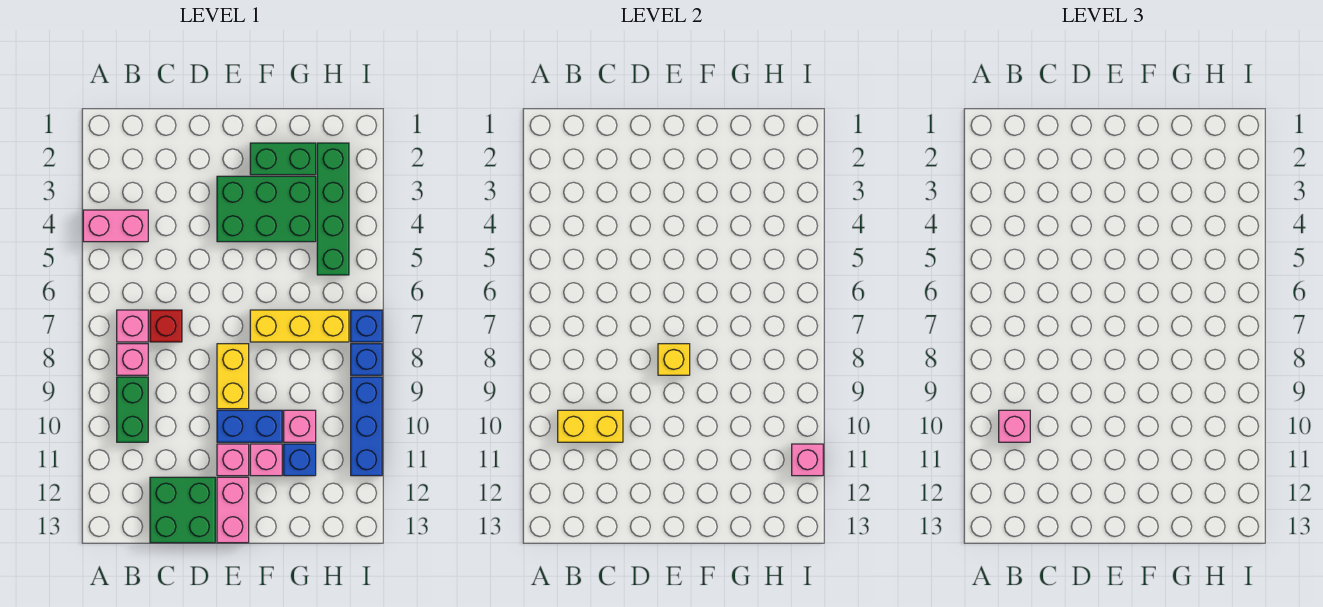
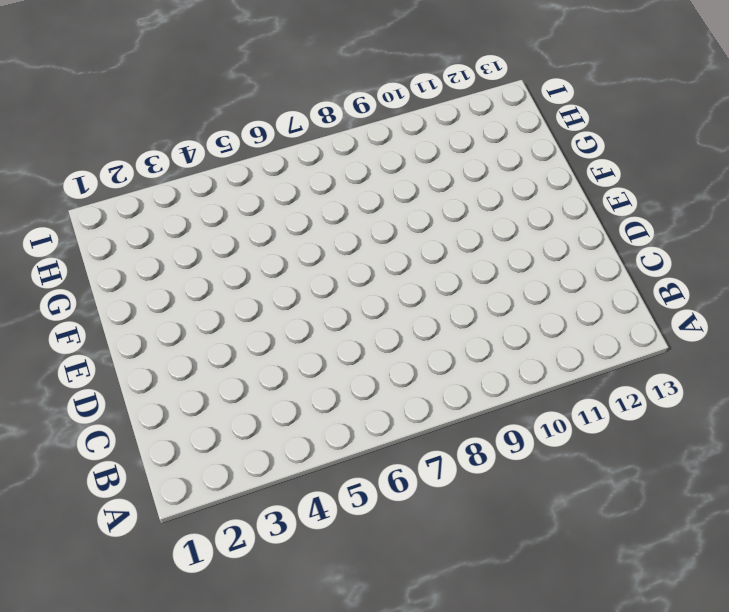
none -> pink 1x2 brick [83,210,148,242]
none -> pink 1x1 brick [117,310,148,342]
none -> pink 1x1 brick [117,344,148,375]

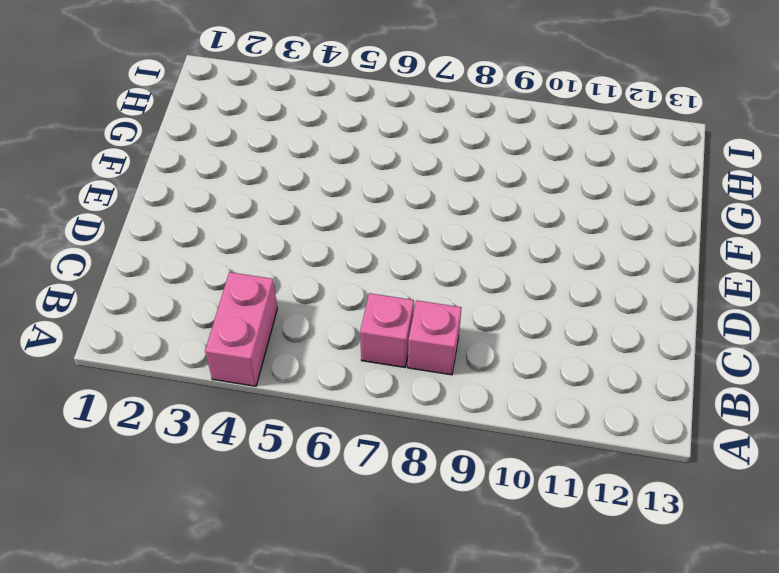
none -> green 1x2 brick [117,377,148,442]
none -> red 1x1 brick [150,310,182,342]
none -> green 2x2 brick [150,477,215,543]

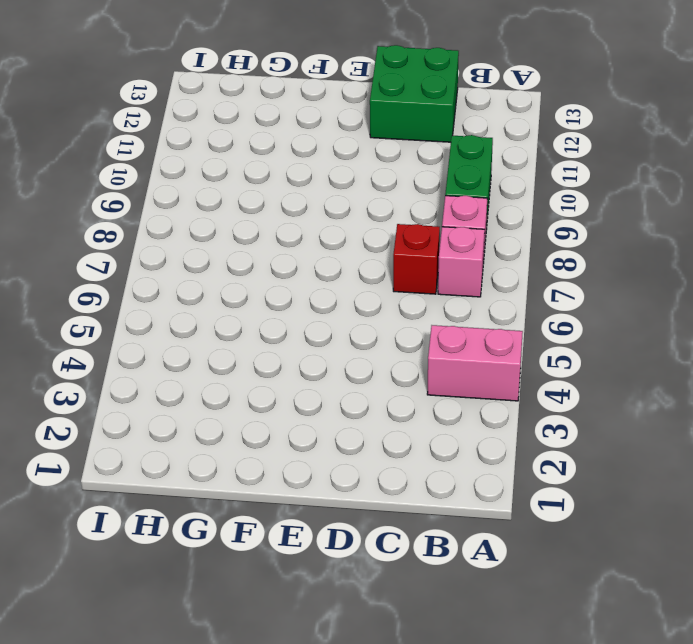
none -> green 2x3 brick [217,176,316,242]
none -> yellow 1x2 brick [217,344,249,409]
none -> blue 1x2 brick [217,410,282,442]

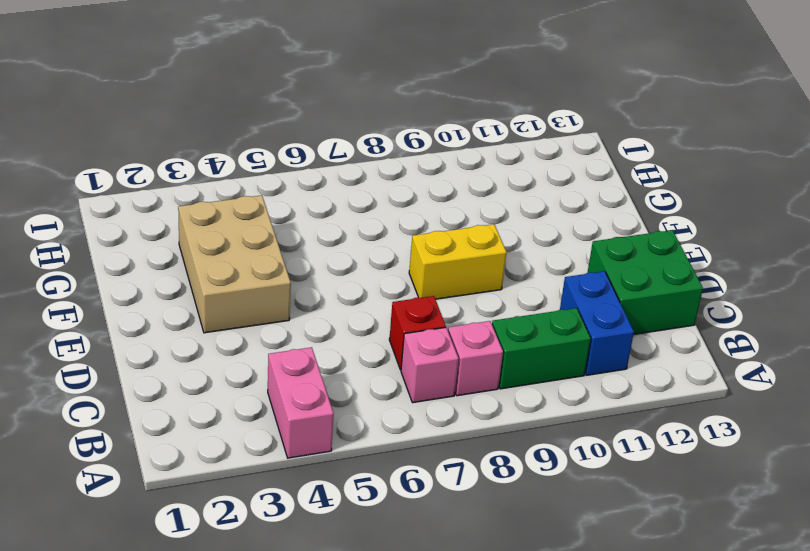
blue 1x2 brick [560,271,634,375] -> blue 1x2 brick moved to [217,410,282,442]
tan 2x3 brick [178,195,291,333] -> green 2x3 brick [217,176,316,242]
none -> pink 1x1 brick [217,444,249,476]
none -> pink 1x2 brick [217,477,249,543]
none -> green 1x2 brick [250,143,316,175]

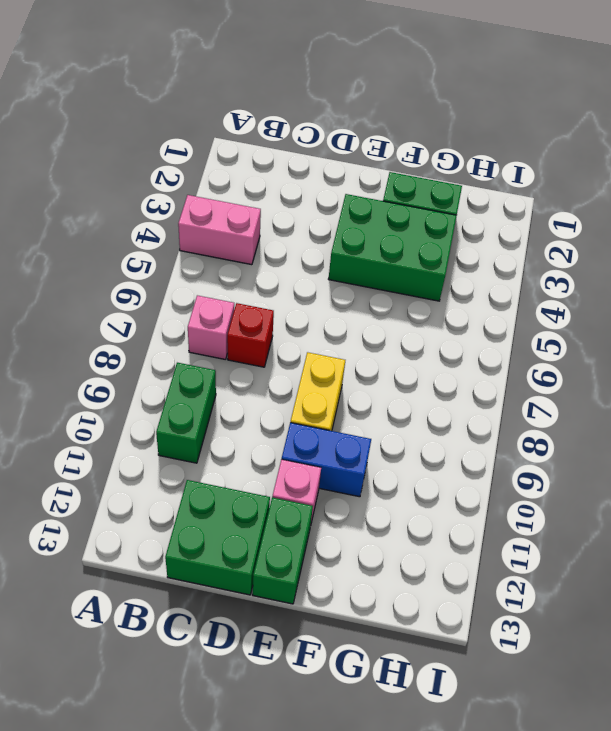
green 1x2 brick [253,498,313,604] -> pink 1x2 brick [217,477,249,543]
none -> pink 1x1 brick [117,344,148,375]
none -> yellow 1x3 brick [250,310,349,342]
none -> pink 1x1 brick [250,444,282,476]

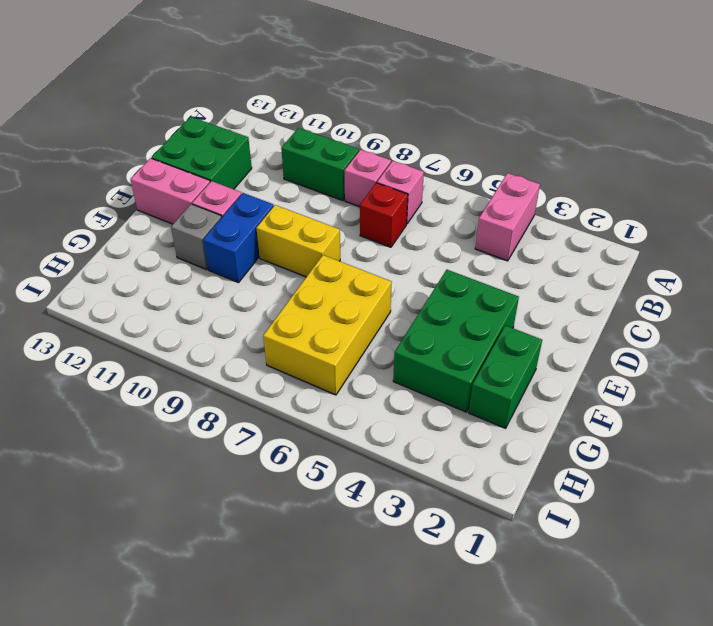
yellow 2x3 brick [263,255,392,395] -> yellow 1x3 brick [250,310,349,342]
grey 1x1 brick [171,204,222,270] -> pink 1x1 brick [250,444,282,476]
none -> pink 1x1 brick [284,410,316,442]
none -> blue 1x1 brick [284,444,316,476]
none -> green 1x4 brick [317,143,349,275]

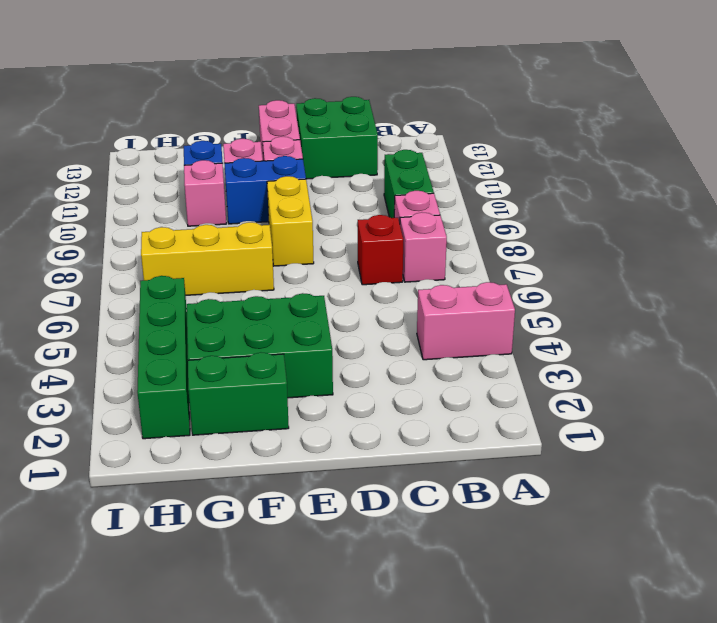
none -> blue 1x1 brick [351,310,382,342]
none -> blue 1x1 brick [351,344,382,375]
none -> blue 1x3 brick [351,377,382,476]

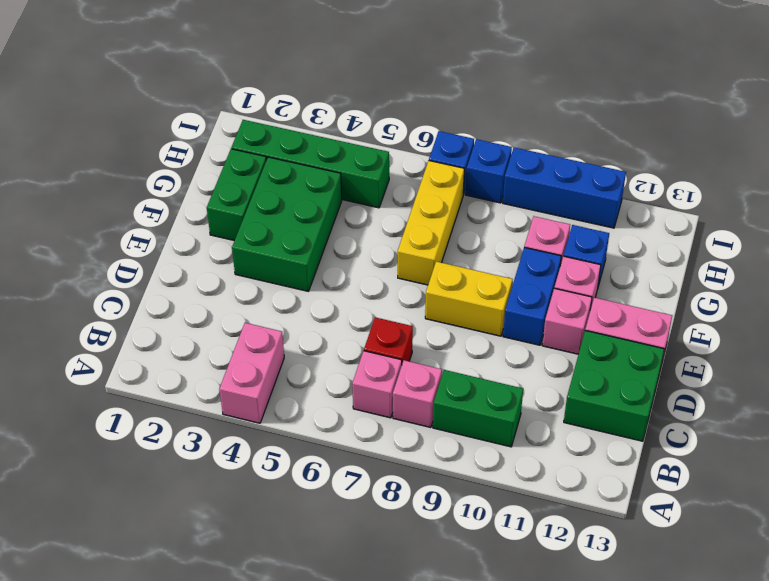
none -> yellow 1x2 brick [558,410,623,442]
none -> yellow 1x1 brick [658,344,690,375]
none -> pink 1x1 brick [792,444,823,476]

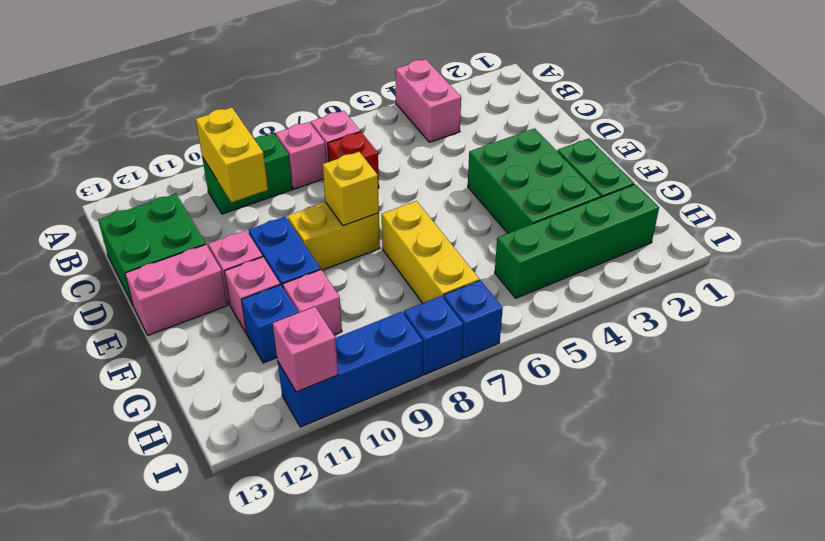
none -> pink 1x1 brick [999,410,1030,442]

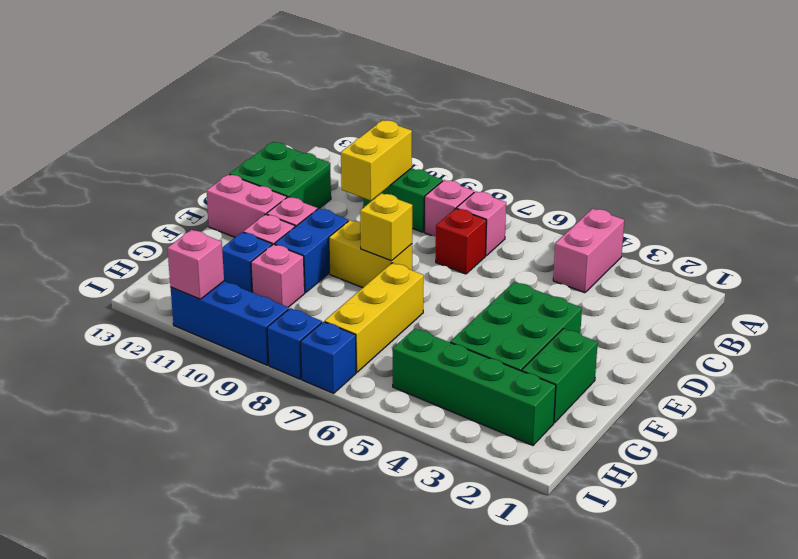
none -> pink 1x1 brick [999,410,1030,442]

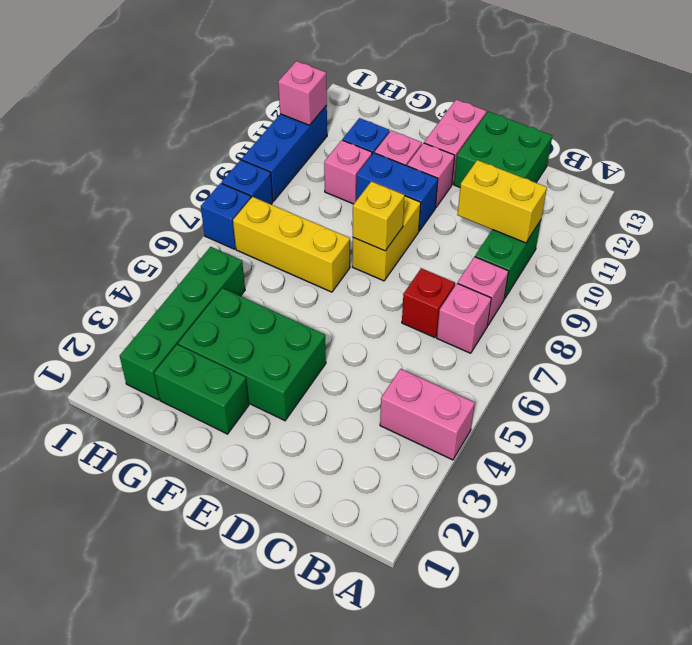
none -> pink 1x1 brick [999,410,1030,442]

